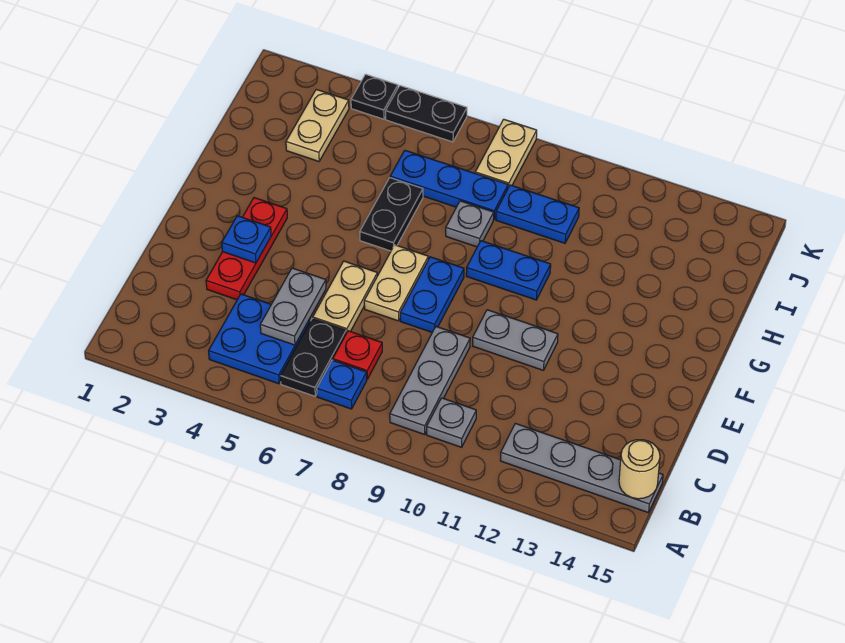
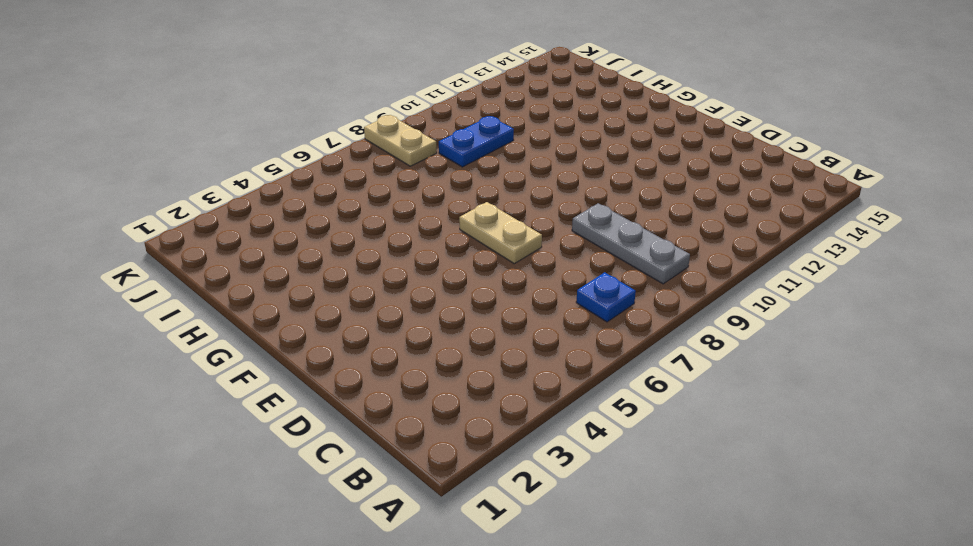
none -> blue 2x2 plate [209,294,310,384]
none -> black 1x2 plate [281,319,346,396]
none -> grey 1x1 plate [427,398,476,447]

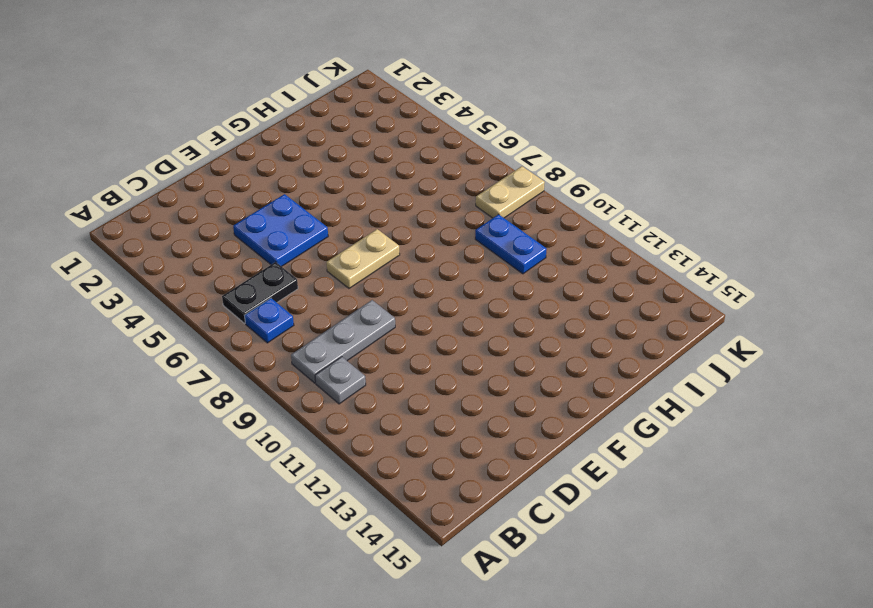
blue 2x2 plate [233,194,328,267] -> blue 2x2 plate moved to [209,294,310,384]
none -> grey 1x4 plate [500,423,663,513]
none -> red 1x1 plate [333,331,382,379]
none -> red 1x3 plate [206,198,287,300]

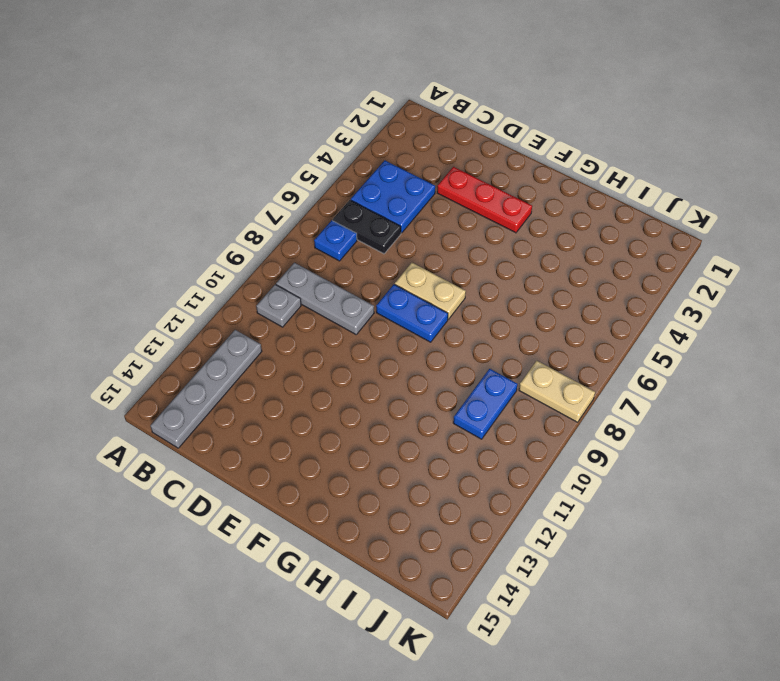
none -> red 1x1 plate [333,331,382,379]
none -> tan 1x2 plate [313,261,377,333]
none -> grey 1x2 plate [473,310,558,370]

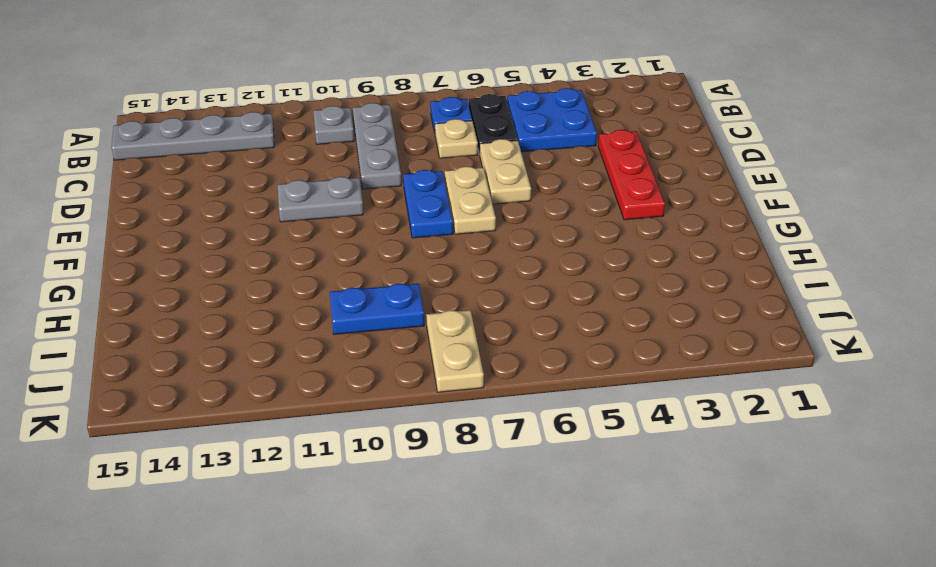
tan 1x1 plate [435,119,478,158] -> red 1x1 plate [333,331,382,379]
none -> black 1x2 plate [360,178,423,251]
none -> blue 1x2 plate [466,241,551,300]
none -> grey 1x1 plate [446,201,494,247]

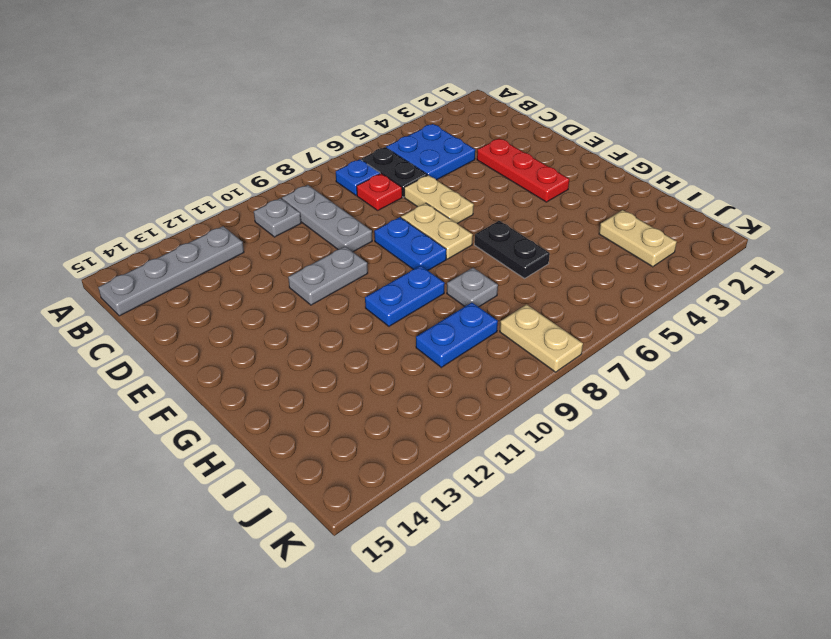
none -> blue 1x3 plate [390,151,508,219]
none -> black 1x1 plate [351,74,398,119]
none -> black 1x2 plate [386,86,467,142]

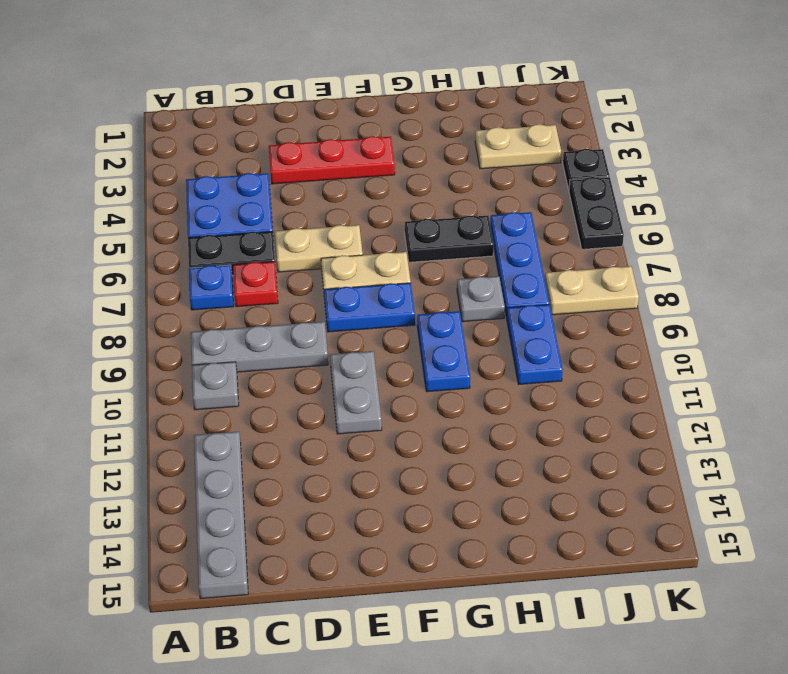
none -> tan 1x1 round brick [619,440,660,499]
none -> grey 1x2 plate [260,268,326,345]
none -> blue 1x1 plate [222,216,271,263]

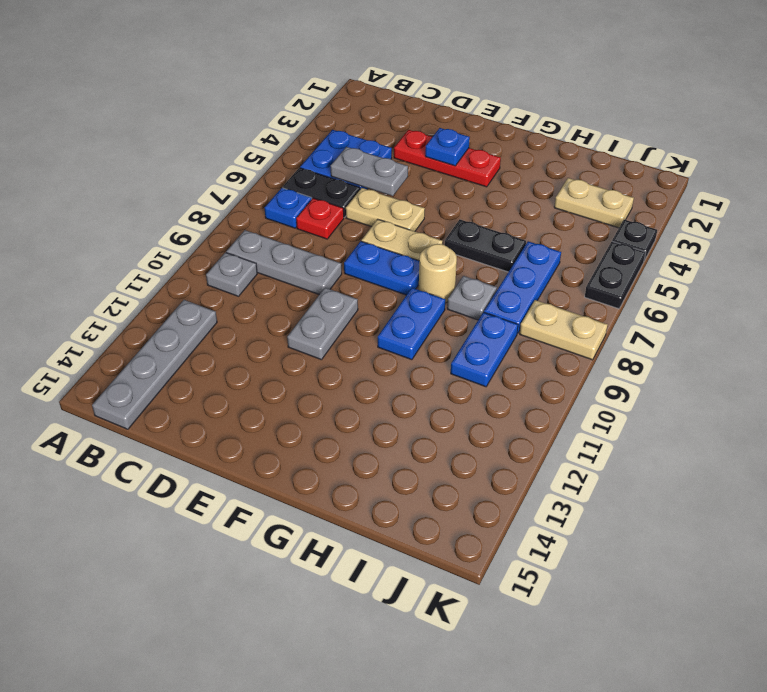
tan 1x1 round brick [419,244,457,303] -> tan 1x1 round brick moved to [619,440,660,499]

